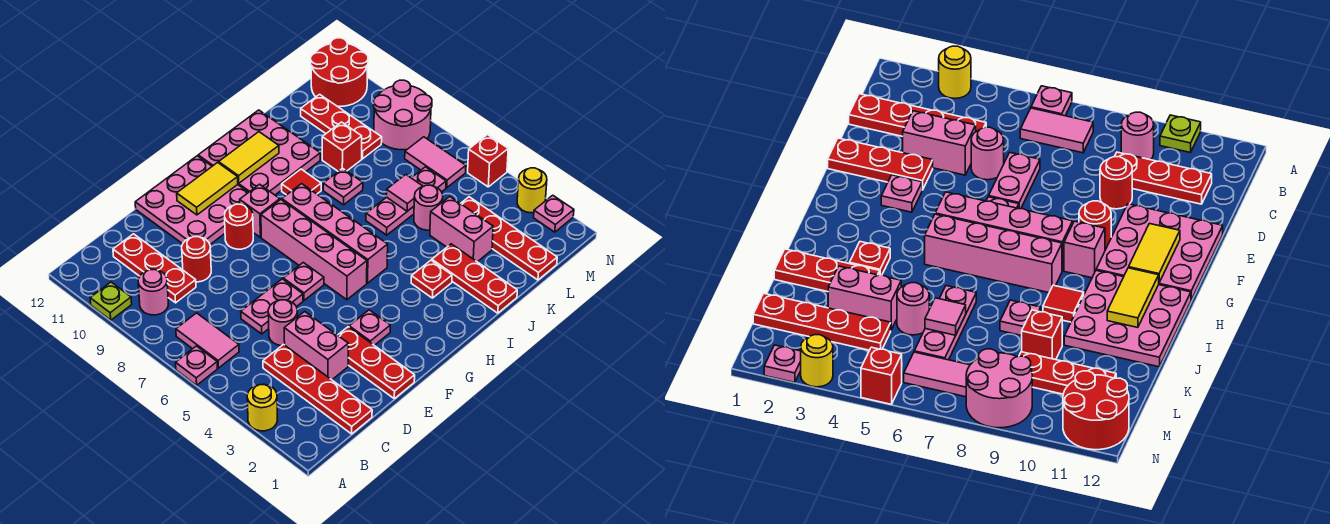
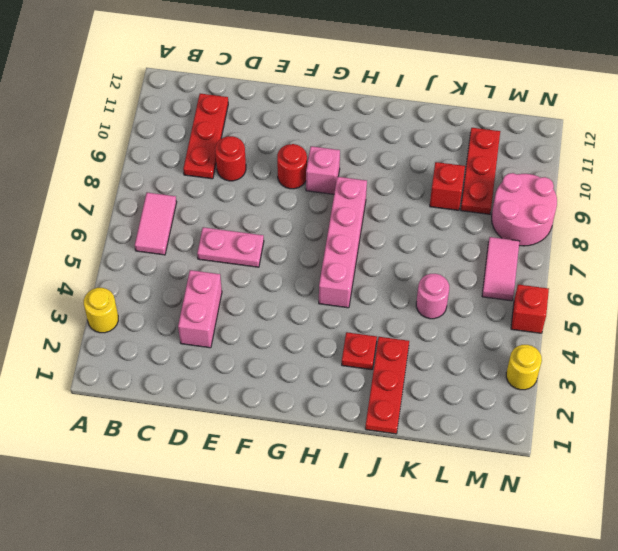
none -> pink 1x1 plate [176,346,217,385]
none -> lime 1x1 plate [90,282,132,320]
none -> pink 1x1 round brick [138,270,168,315]
none -> red 1x4 plate [263,345,372,434]

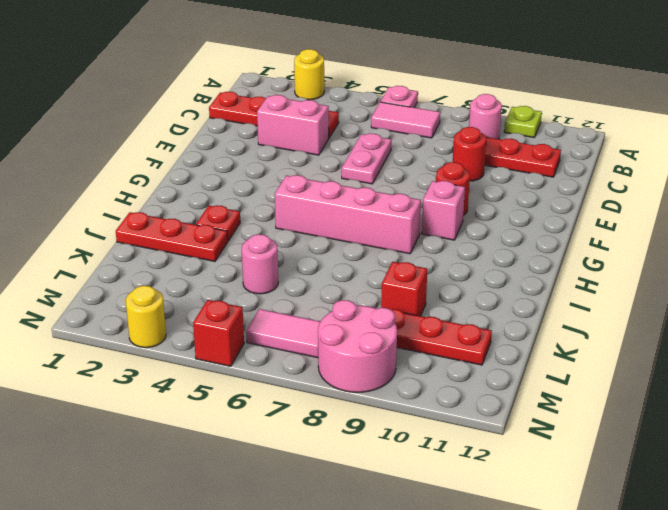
none -> pink 1x1 round brick [268,300,297,346]
none -> red 1x3 plate [338,327,415,399]
none -> pink 3x3 plate [135,156,248,244]
none -> pink 1x1 plate [349,310,390,345]

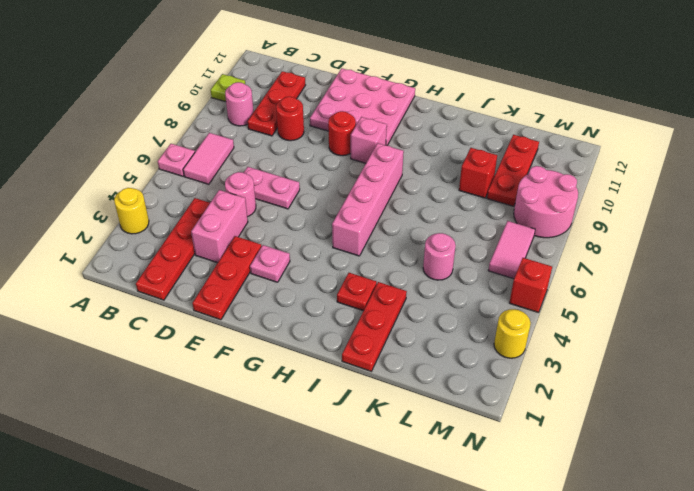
none -> pink 1x1 plate [283,263,324,300]
none -> pink 1x4 brick [261,200,367,300]
none -> pink 3x3 plate [198,110,320,195]
none -> red 1x1 tile [282,169,321,195]

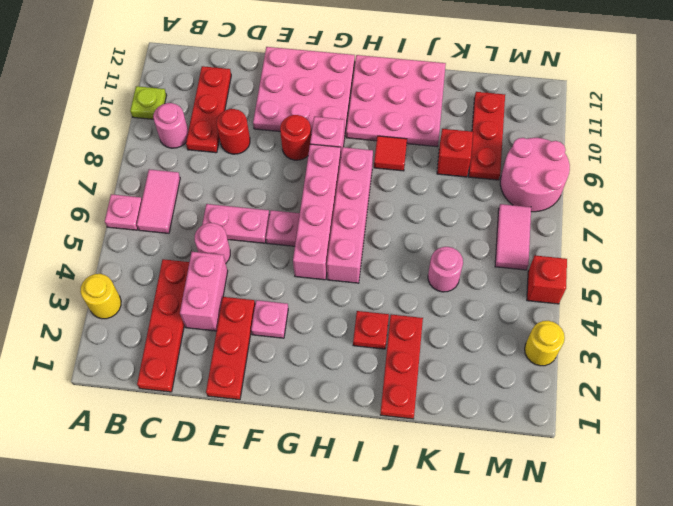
none -> pink 1x3 plate [366,167,446,235]
none -> pink 1x1 plate [323,168,363,205]
none -> pink 1x2 brick [430,197,493,262]
none -> red 1x4 plate [460,197,557,280]

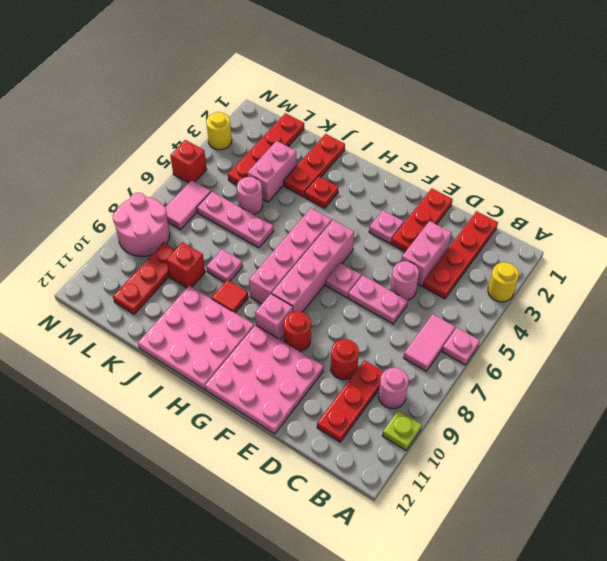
none -> red 2x2 round brick [311,38,368,107]
none -> pink 1x1 plate [534,195,574,232]
none -> yellow 1x2 tile [177,163,238,215]
none -> yellow 1x2 tile [219,132,279,183]

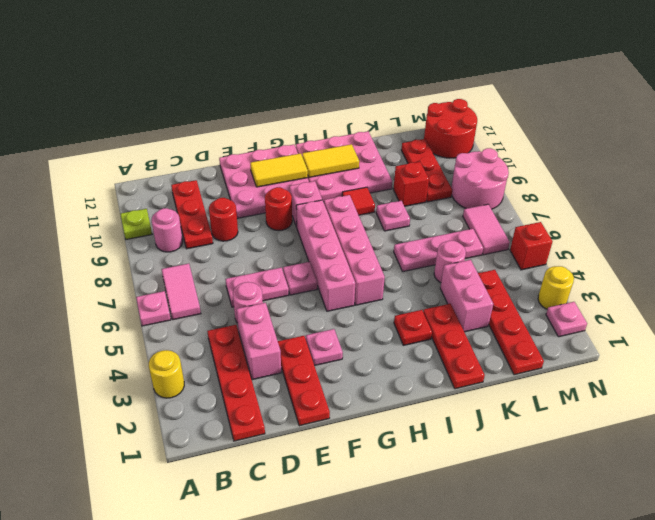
none -> pink 1x1 tile [386,175,423,211]

